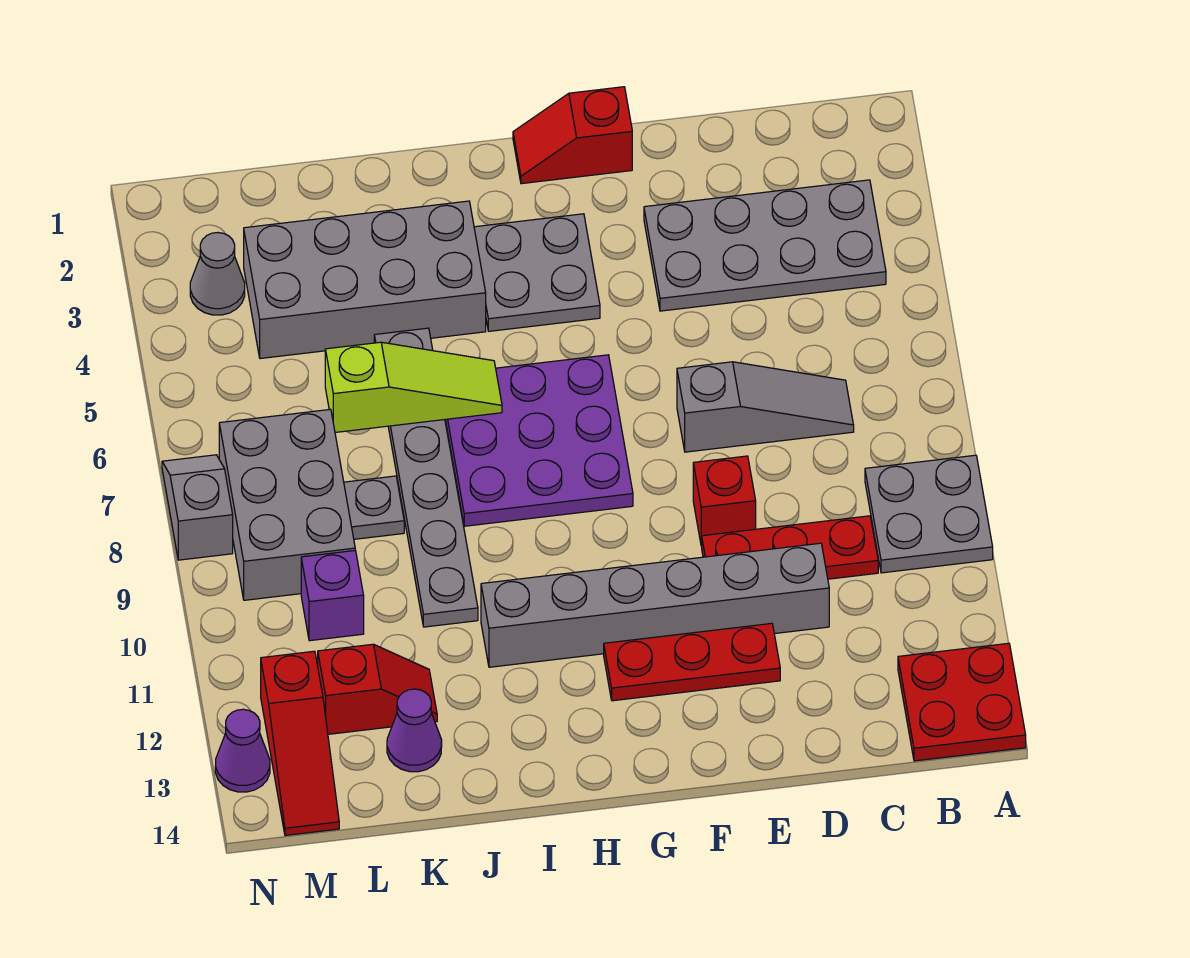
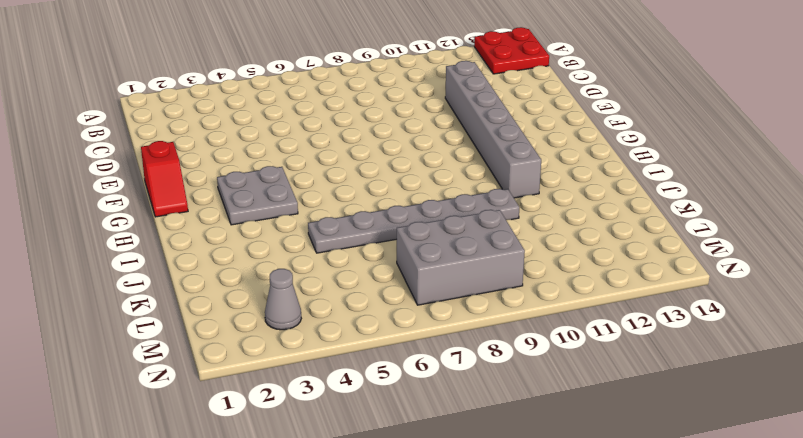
none -> grey 2x2 plate [865,455,993,573]
none -> grey 2x4 plate [644,180,886,311]
none -> grey 1x3 slope [677,362,854,452]

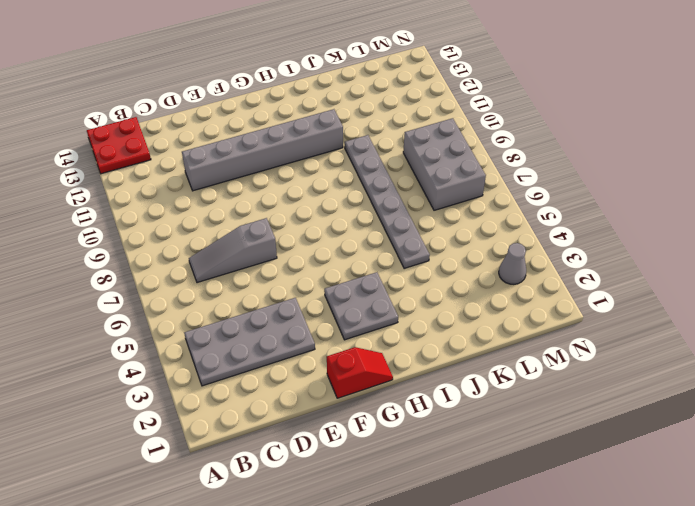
none -> grey 2x2 plate [865,455,993,573]
none -> red 1x3 plate [702,516,878,579]
none -> red 1x1 brick [693,456,756,546]

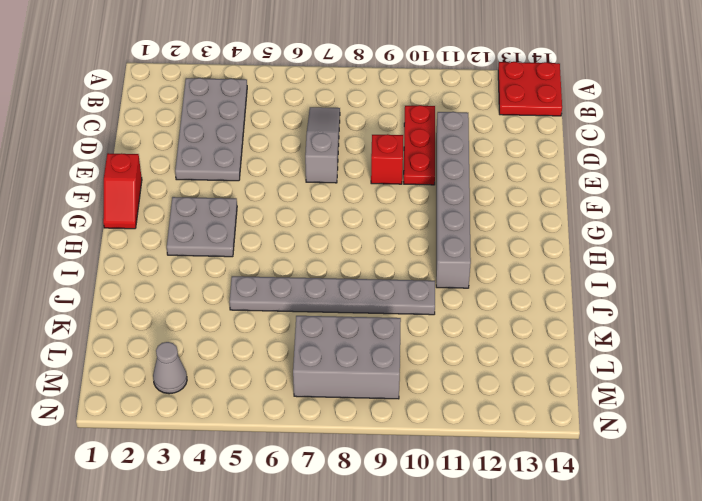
none -> grey 2x2 plate [865,455,993,573]
none -> red 1x3 plate [604,623,780,701]
none -> purple 3x3 plate [445,355,633,526]

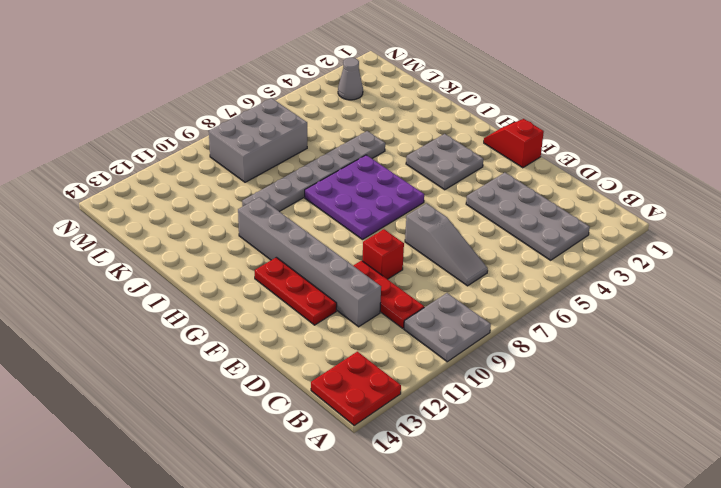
none -> grey 2x4 brick [244,201,486,359]
none -> grey 1x1 plate [344,476,404,539]
none -> red 1x2 slope [318,644,437,734]

